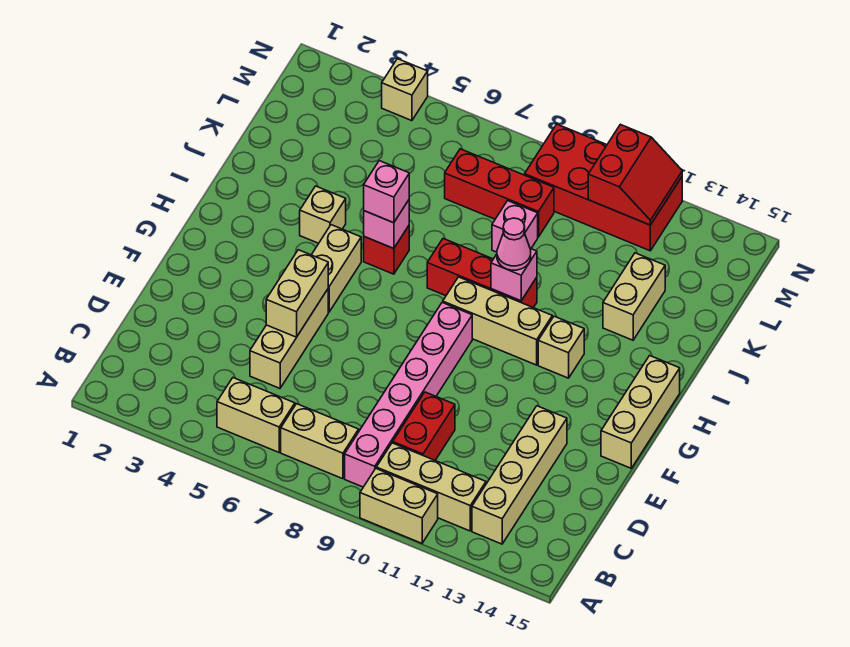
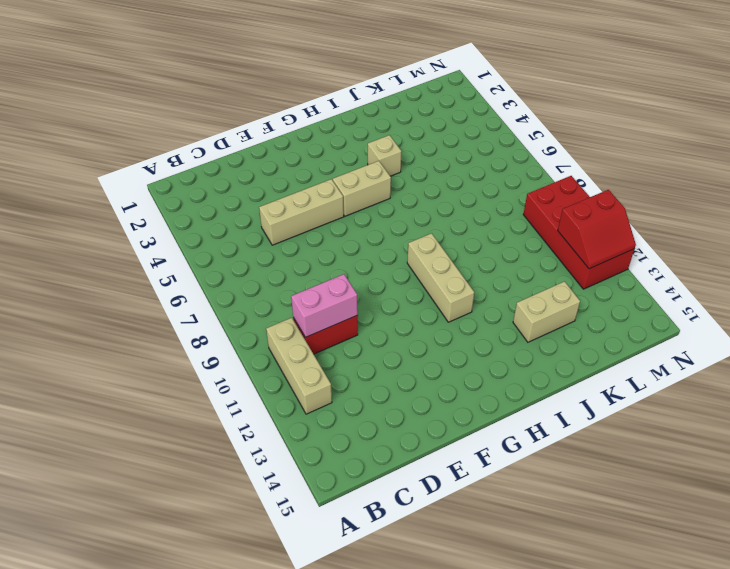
pink 1x2 brick [291,274,358,337] -> none
none -> tan 1x2 brick [360,469,438,543]
none -> tan 1x2 brick [217,378,295,452]
none -> tan 1x2 brick [281,404,359,479]

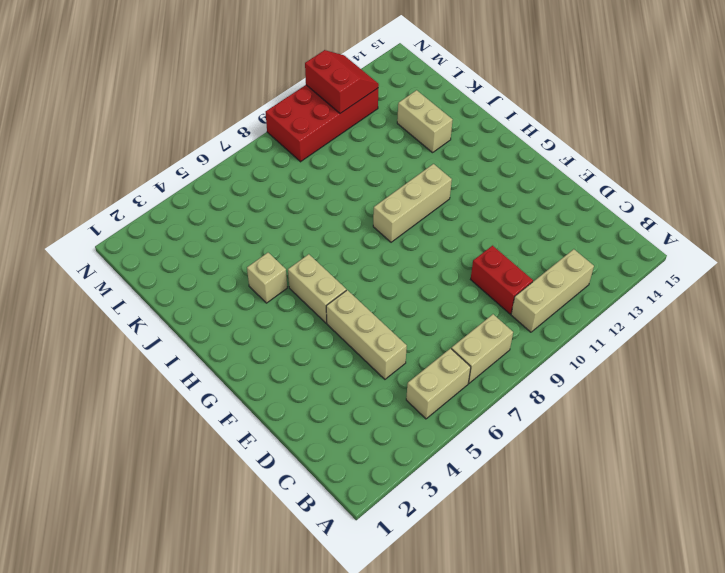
none -> tan 1x2 brick [360,469,438,543]
none -> pink 1x6 brick [345,302,472,487]
none -> tan 1x4 brick [472,406,567,544]

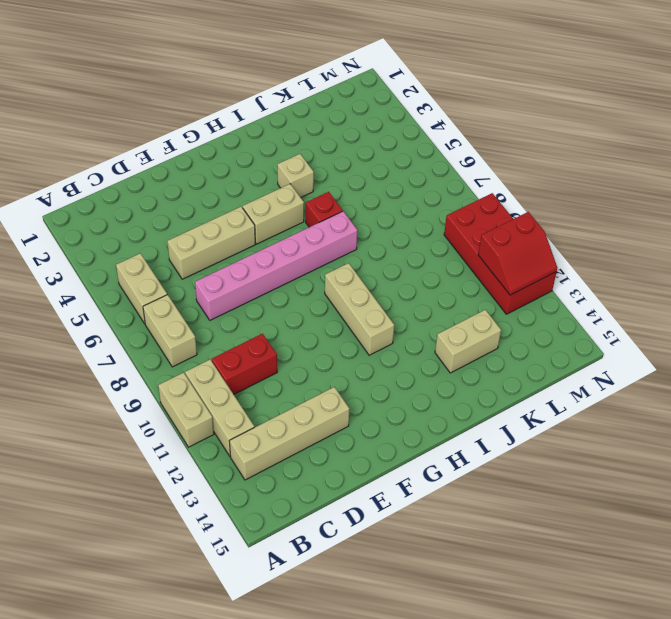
pink 1x6 brick [195,211,357,320] -> pink 1x6 brick moved to [345,302,472,487]
none -> tan 1x3 brick [601,356,680,468]
none -> tan 1x1 brick [538,316,584,378]
none -> red 1x3 brick [427,239,537,308]

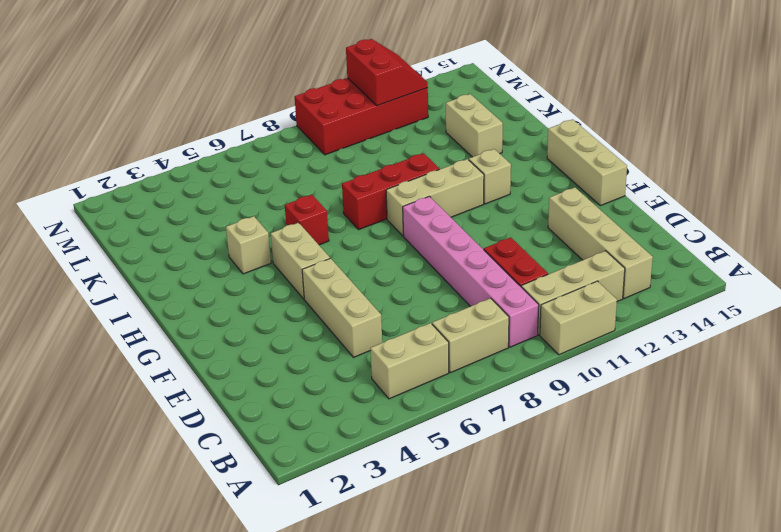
none -> pink 1x1 brick [492,201,538,252]
none -> red 1x3 brick [445,149,554,237]
none -> tan 1x1 brick [382,59,428,121]

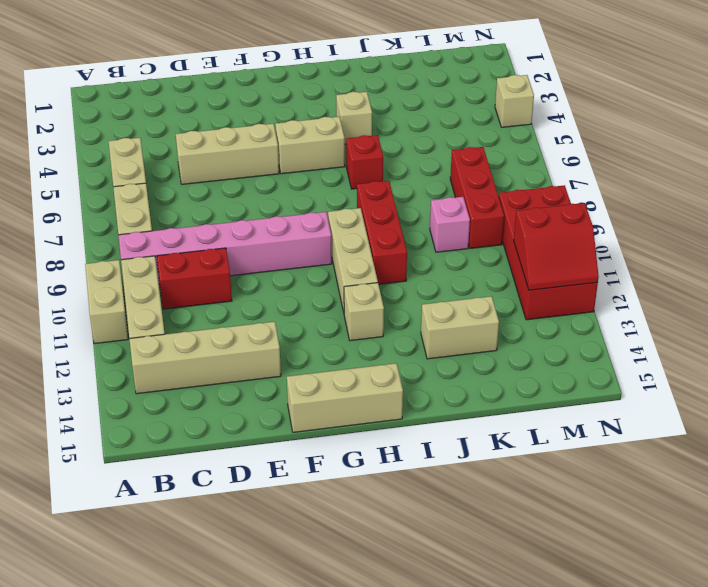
none -> tan 1x2 brick [266,250,328,337]
none -> pink 1x1 brick [364,200,409,249]
none -> pink 1x1 brick [491,249,537,301]

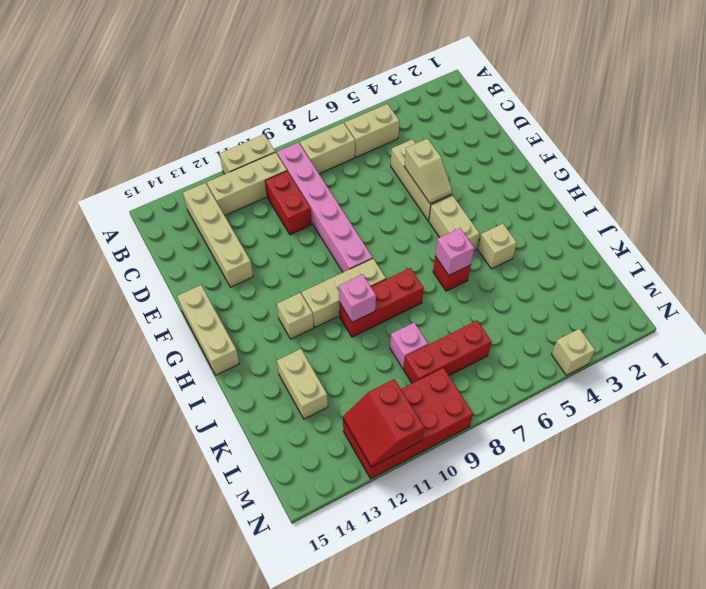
tan 1x2 slope [404,139,452,204] -> tan 1x2 brick [266,250,328,337]
none -> pink 1x1 brick [364,161,409,223]
none -> pink 1x1 cone [497,218,531,270]

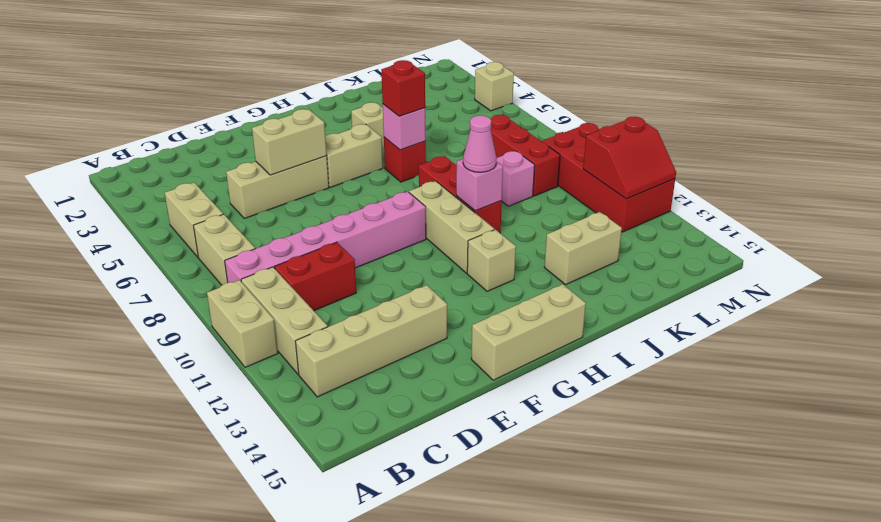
red 1x1 brick [381,60,425,116] -> pink 1x1 brick [364,161,409,223]

